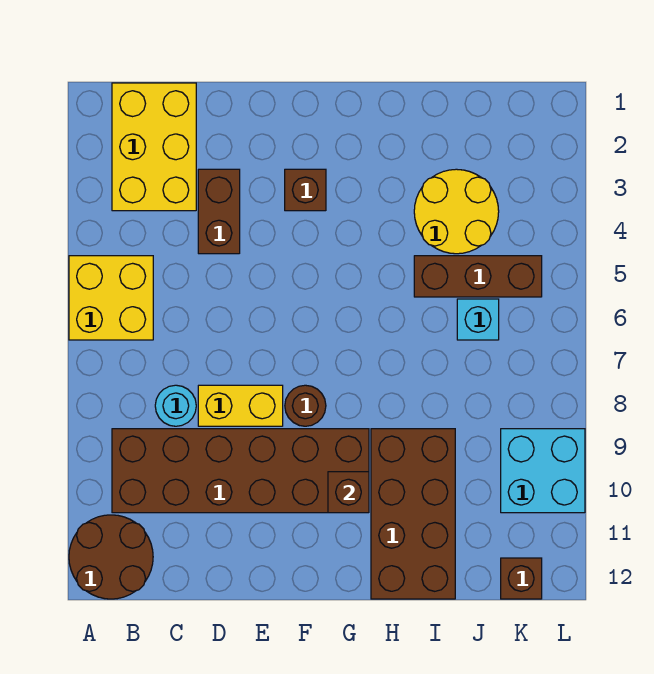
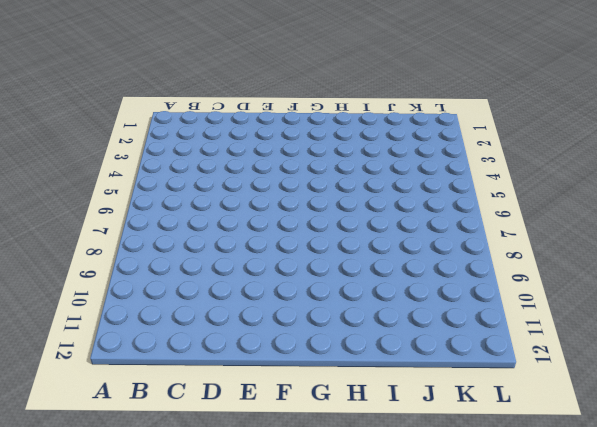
none -> yellow 2x2 brick [69,256,153,340]
none -> brown 2x2 round brick [69,515,153,599]
none -> yellow 2x3 brick [112,83,196,211]

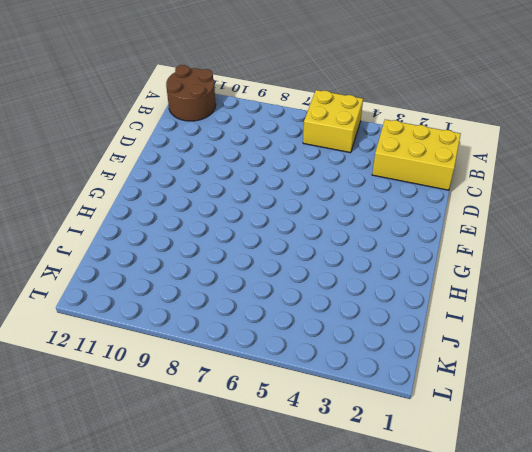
none -> brown 2x6 brick [112,429,369,513]
none -> cyan 1x1 round brick [155,385,196,426]
none -> brown 1x2 brick [198,169,240,254]

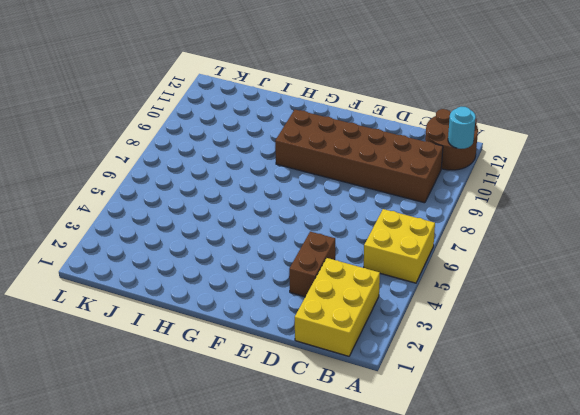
cyan 1x1 round brick [448,107,476,149] -> cyan 1x1 round brick moved to [155,385,196,426]
none -> yellow 1x2 brick [198,385,283,426]
none -> brown 1x1 brick [285,169,326,211]
none -> brown 1x1 round brick [285,385,326,426]

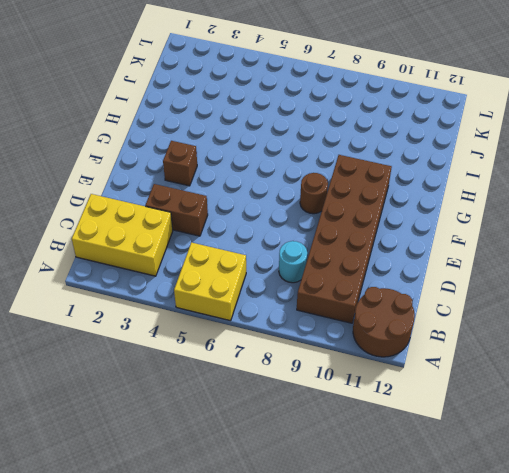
none -> yellow 1x2 brick [198,385,283,426]
none -> brown 2x4 brick [371,429,455,599]
none -> yellow 2x2 round brick [414,169,499,254]

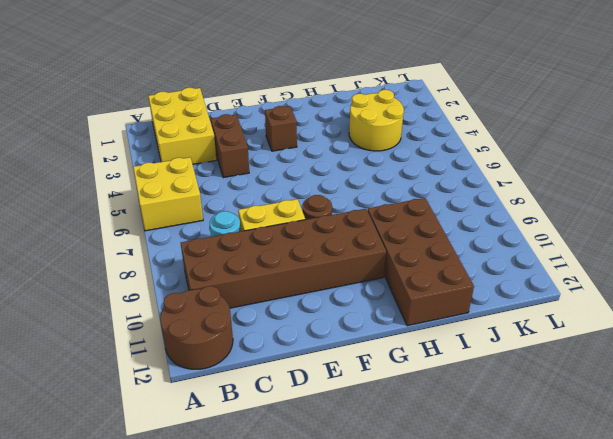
none -> brown 1x3 brick [414,256,542,297]
none -> cyan 1x1 brick [457,299,499,340]
none -> cyan 2x2 brick [501,429,585,513]

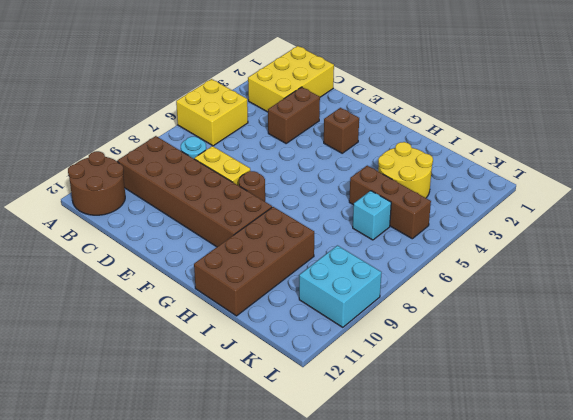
none -> brown 1x1 brick [501,558,542,599]
none -> brown 1x1 brick [328,472,369,513]

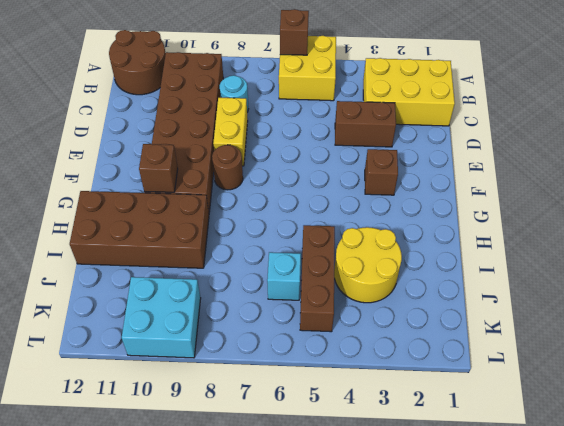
brown 1x1 brick [280,9,309,55] -> brown 1x1 brick moved to [501,558,542,599]

